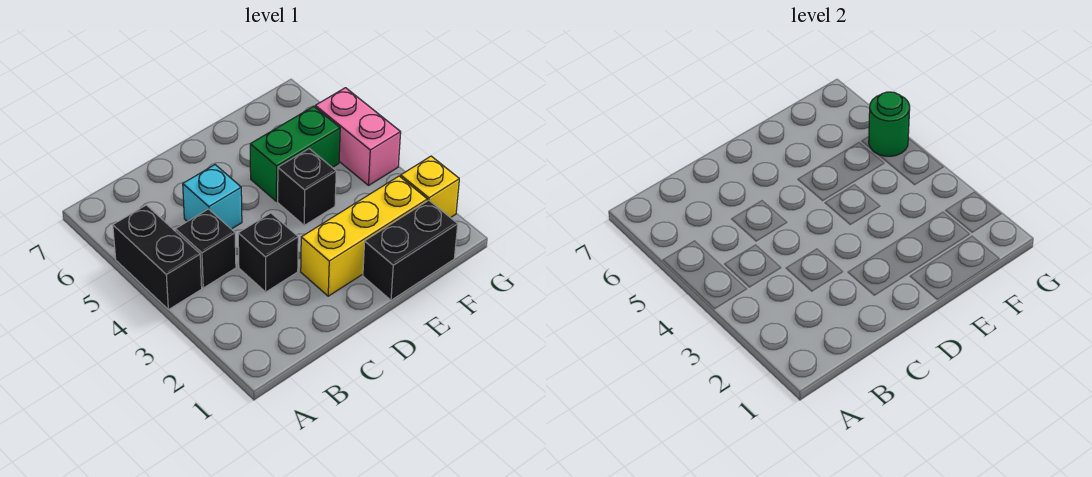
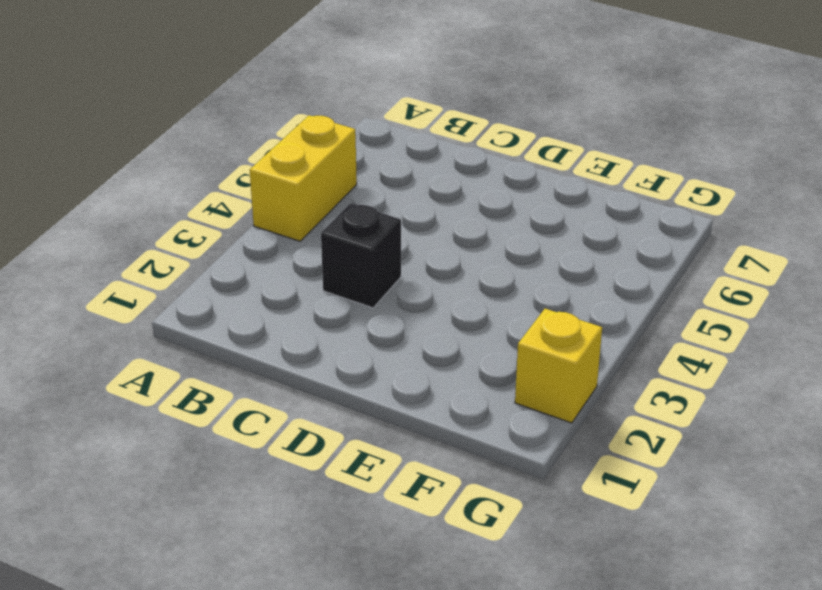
yellow 1x2 brick [250,115,357,241] -> black 1x2 brick [113,205,202,310]
none -> black 1x1 brick [175,209,236,288]
none -> cyan 1x1 brick [183,165,242,229]

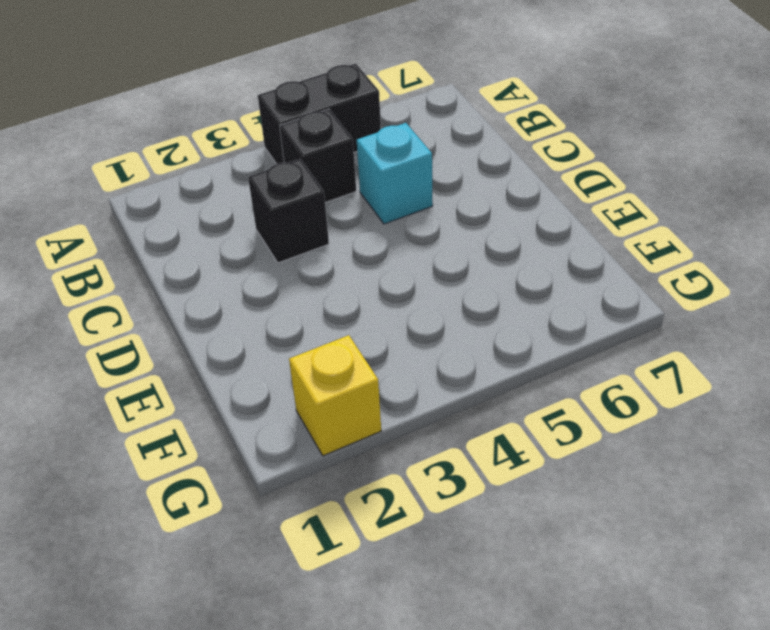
none -> yellow 1x3 brick [301,176,427,296]
none -> black 1x2 brick [363,200,458,300]

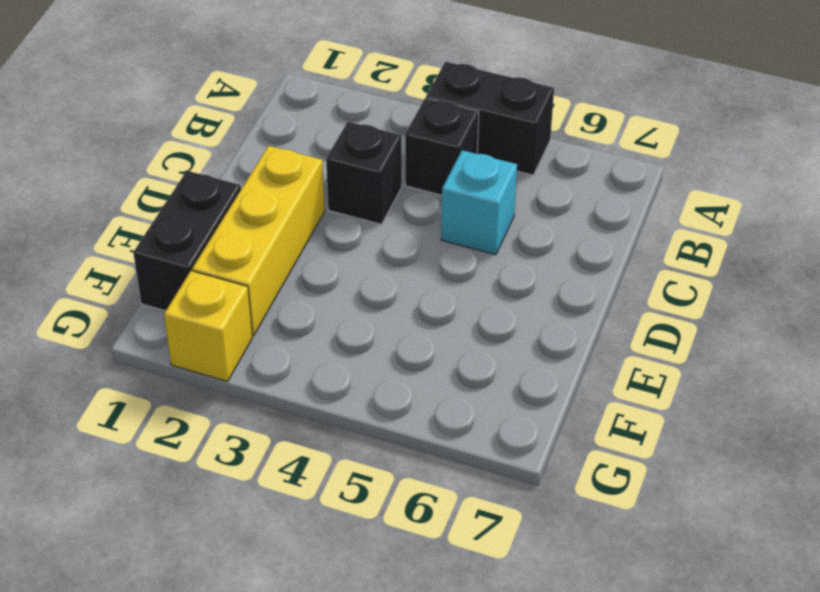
none -> black 1x1 brick [278,149,336,225]
none -> green 1x2 brick [250,106,340,201]

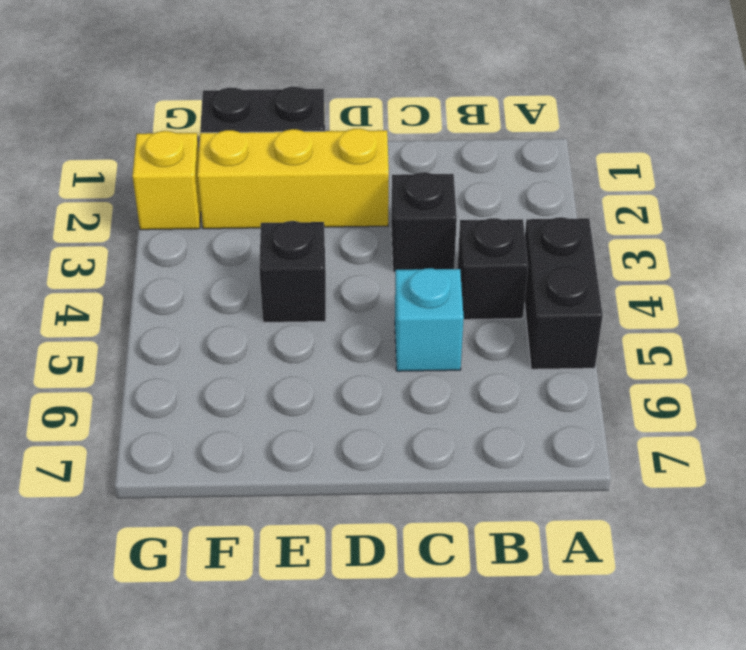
none -> green 1x2 brick [250,106,340,201]
none -> pink 1x2 brick [315,88,401,185]

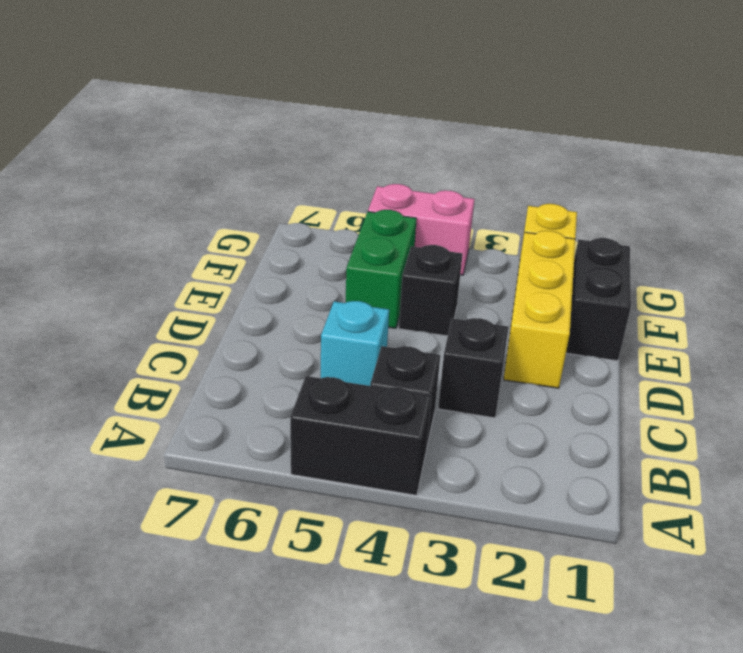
none -> green 1x1 round brick [869,92,910,156]

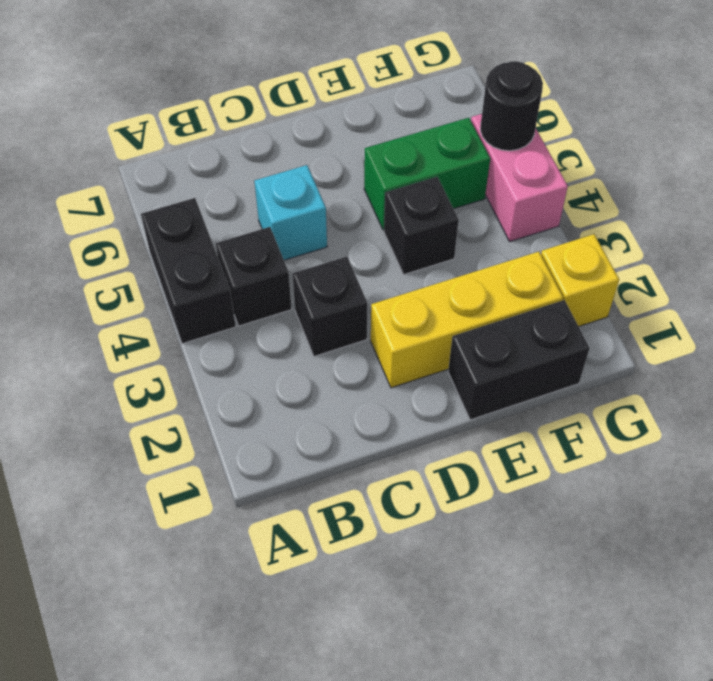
black 1x1 round brick [480,61,543,151] -> green 1x1 round brick [869,92,910,156]

